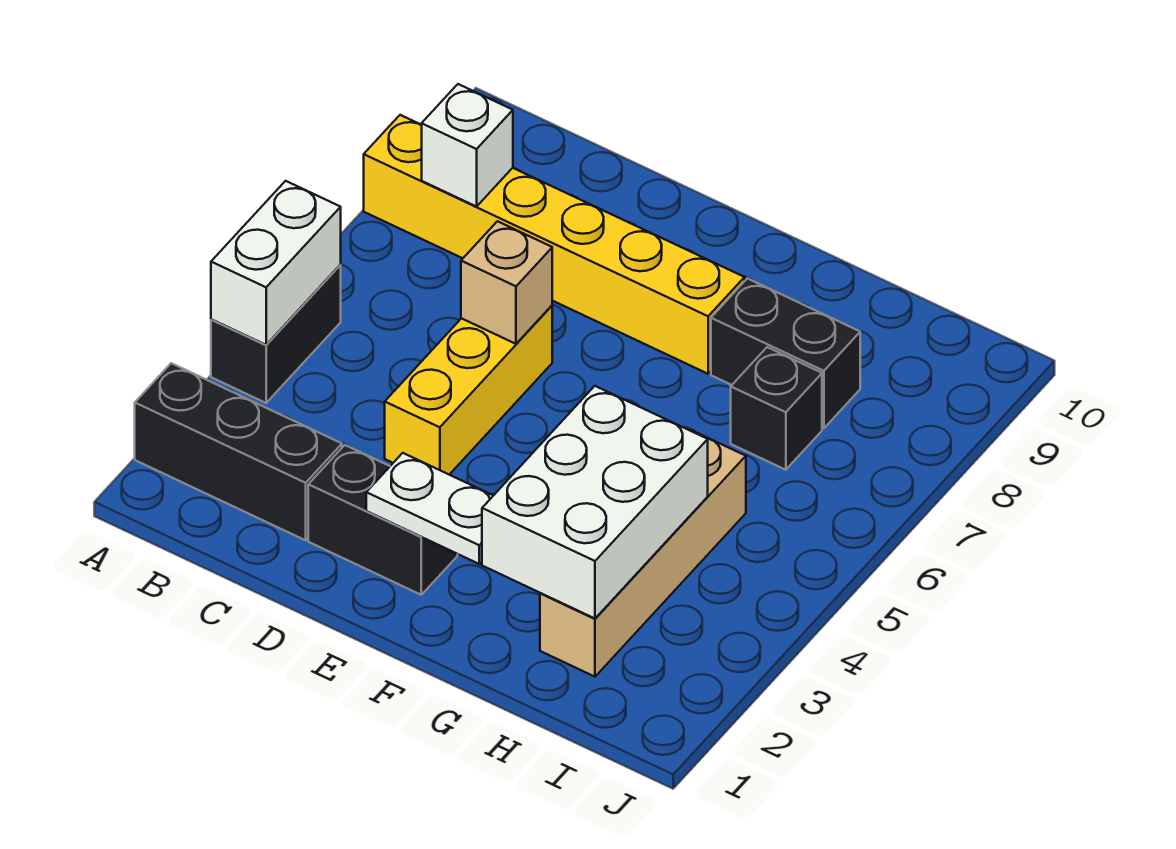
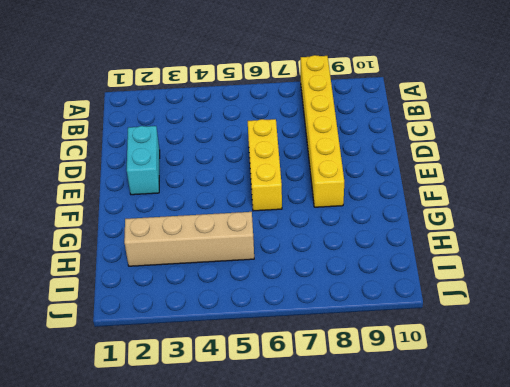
cyan 1x2 brick [127,126,160,195] -> black 1x2 brick [308,445,458,595]
yellow 1x3 brick [248,119,282,211] -> yellow 1x3 brick turned to [385,306,552,475]
none -> black 1x3 brick [135,363,342,540]
none -> black 1x2 brick [211,265,341,403]
none -> black 1x2 brick [711,278,860,428]

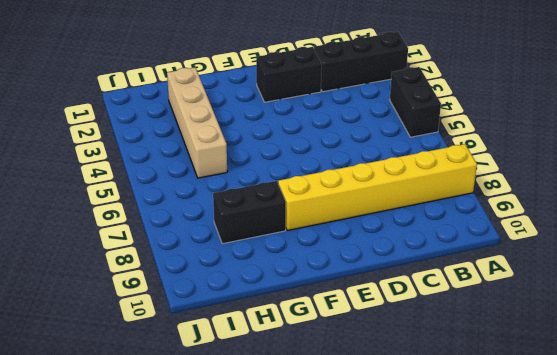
none -> yellow 1x3 brick [385,306,552,475]
none -> black 1x1 brick [731,347,822,470]
none -> white 1x2 brick [211,181,341,345]

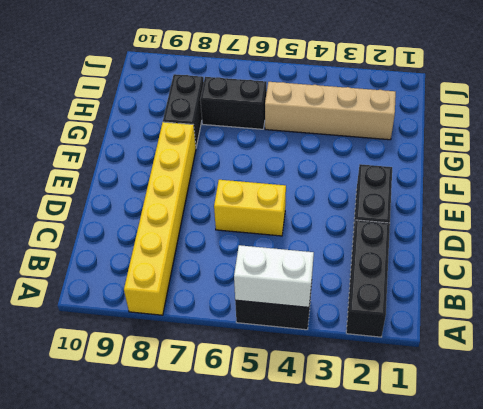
yellow 1x2 brick [214,180,286,236] -> yellow 1x3 brick [385,306,552,475]
black 1x2 brick [200,77,267,129] -> black 1x1 brick [731,347,822,470]
none -> white 1x1 brick [422,84,513,207]
none -> tan 1x1 brick [461,221,552,344]
none -> white 1x2 plate [366,453,493,564]

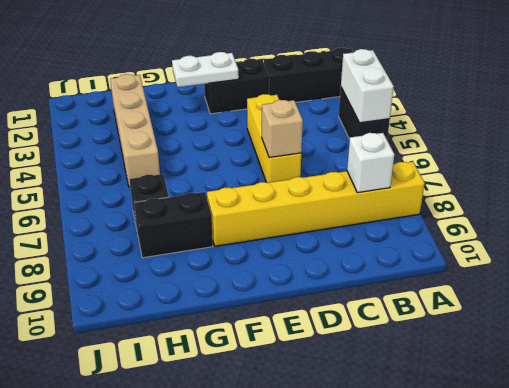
none -> white 2x3 brick [482,386,708,618]

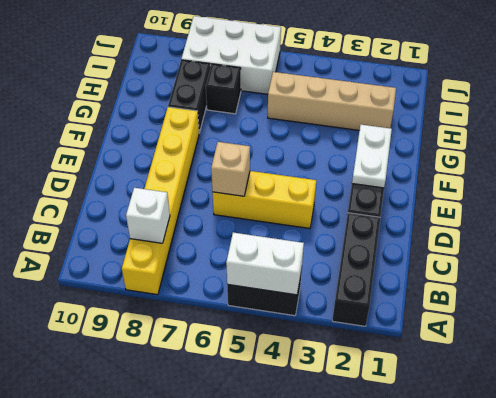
white 2x3 brick [181,16,281,94] -> white 2x3 brick moved to [482,386,708,618]

